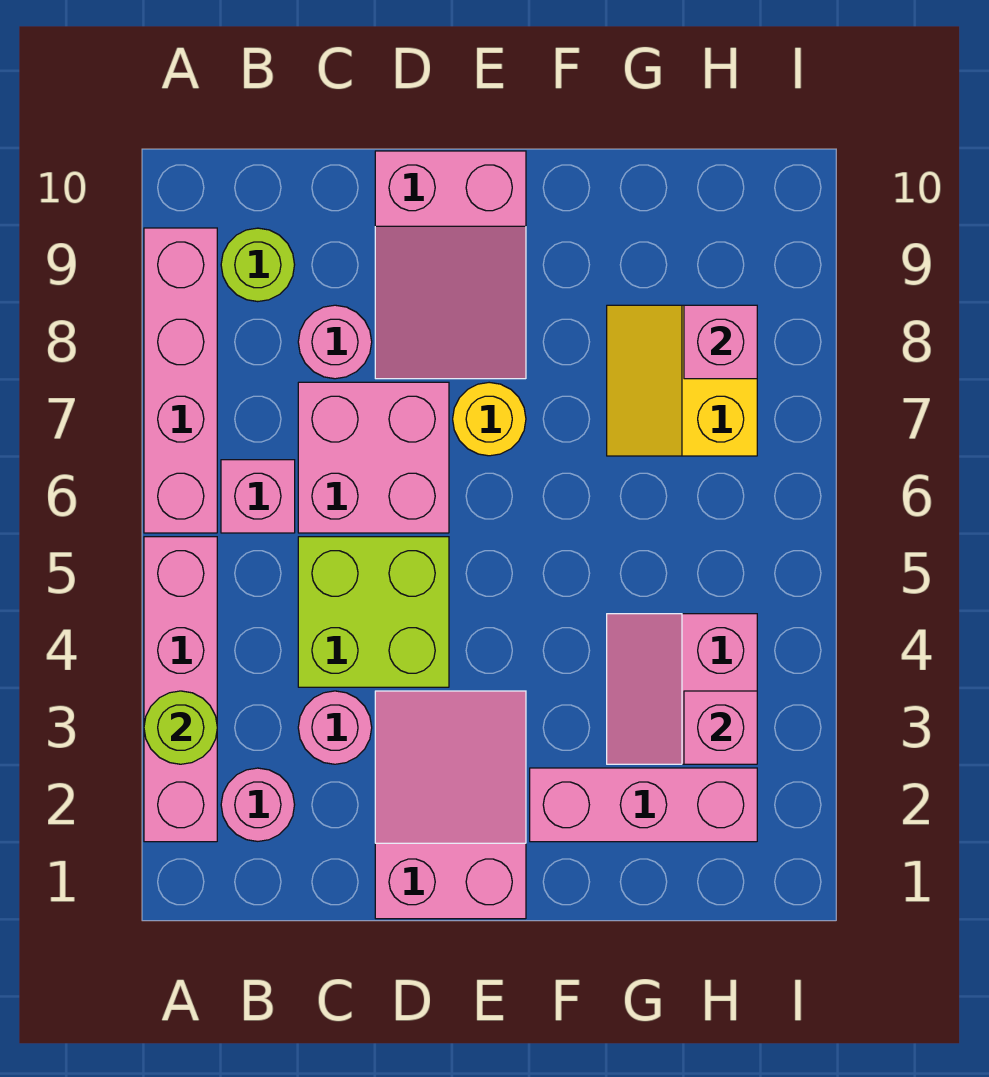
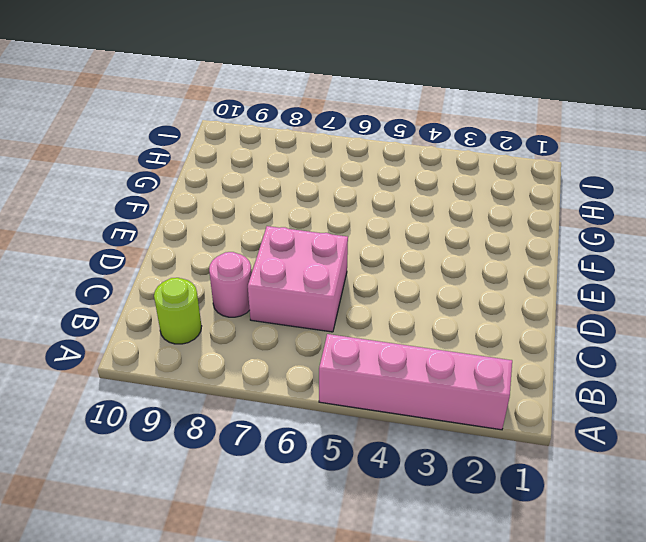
none -> pink 1x4 brick [144,228,217,533]
none -> pink 1x1 round brick [221,768,295,841]
none -> pink 1x1 brick [221,460,295,533]

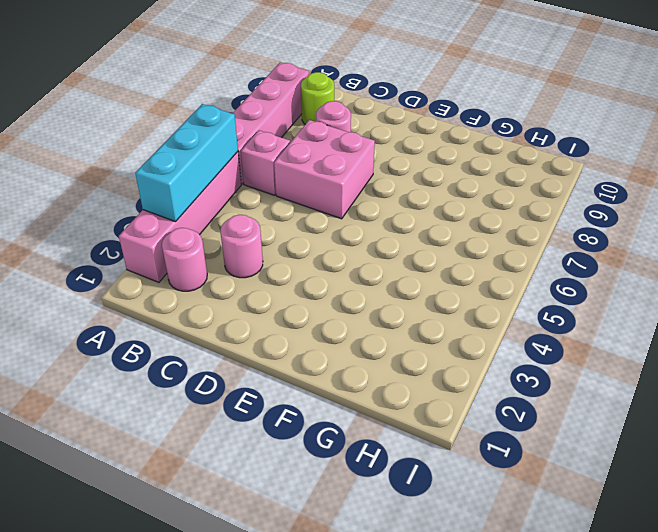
cyan 1x3 brick [135,104,238,222] -> lime 1x1 round brick [144,691,217,764]
none -> lime 2x2 brick [298,537,449,687]
none -> pink 2x3 slope [375,691,526,919]
none -> pink 2x3 slope [375,151,526,379]

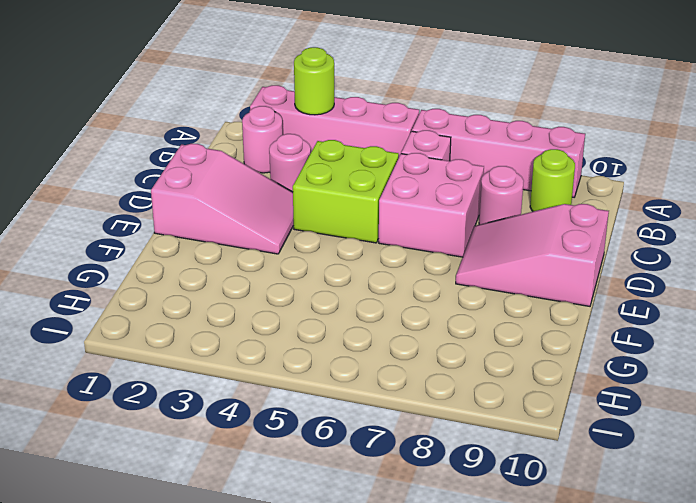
none -> yellow 1x1 round brick [453,382,526,456]
none -> pink 1x3 brick [530,768,757,842]
none -> pink 2x2 slope [607,614,757,764]

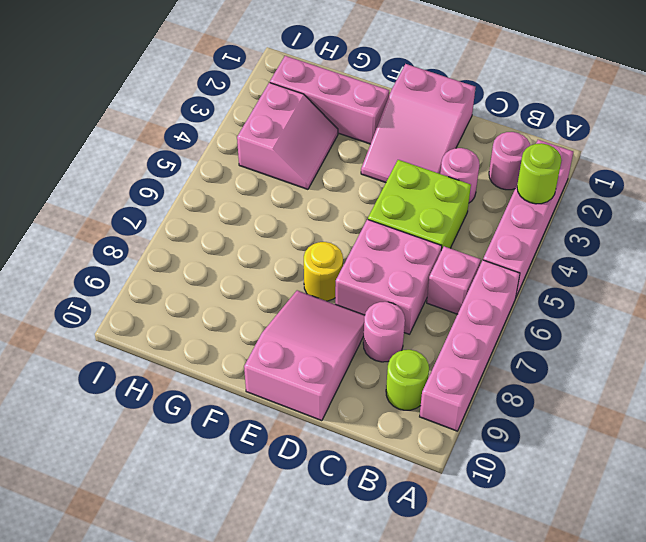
none -> yellow 2x2 slope [607,305,757,456]
none -> pink 1x1 brick [684,691,757,764]
none -> pink 1x1 brick [684,305,757,379]

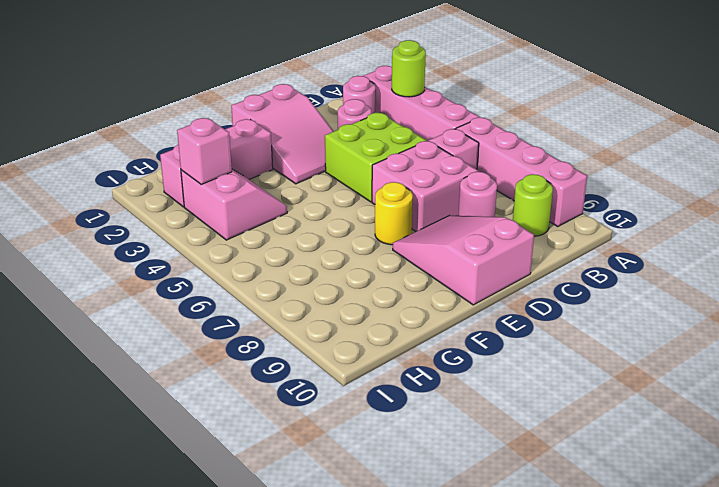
none -> yellow 2x2 slope [607,305,757,456]
none -> pink 1x1 brick [684,305,757,379]

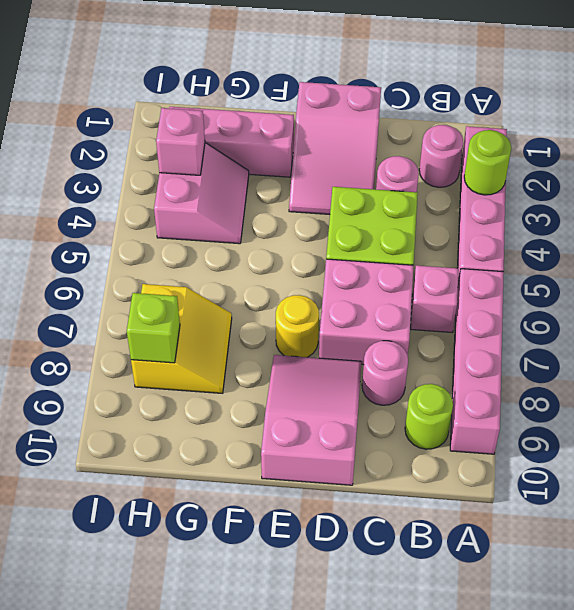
lime 1x1 brick [127,293,180,363] -> pink 1x1 brick [684,305,757,379]

